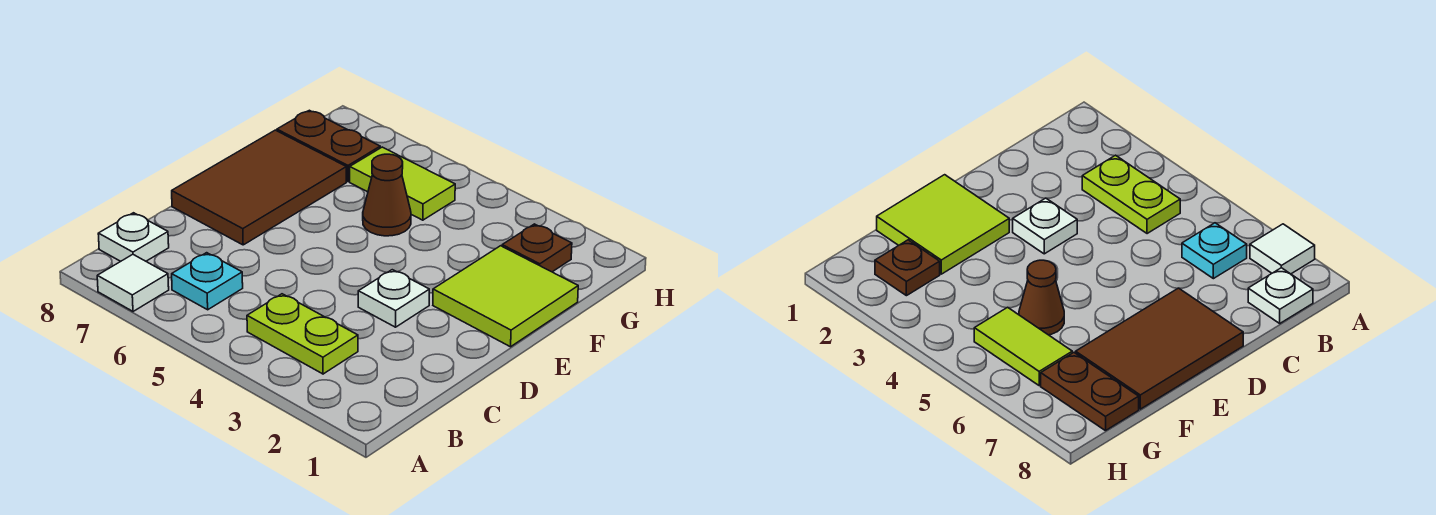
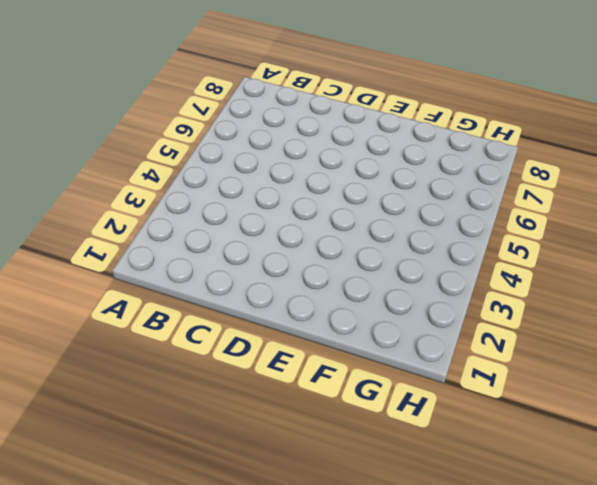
none -> white 1x1 tile [97,255,169,311]
none -> lime 1x2 plate [247,294,358,374]

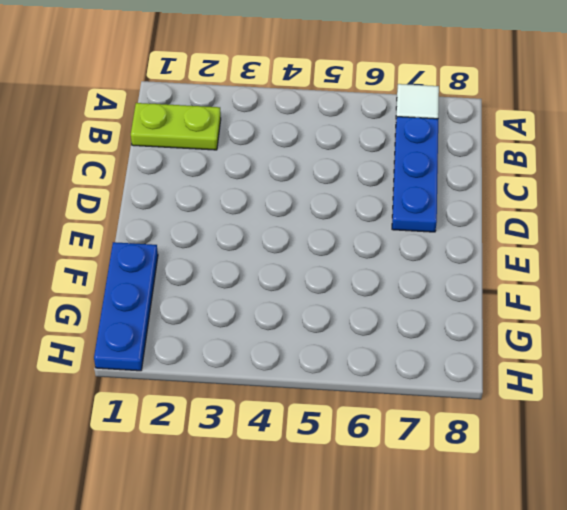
lime 1x2 plate [131,103,221,150] -> lime 1x2 plate moved to [247,294,358,374]
blue 1x3 plate [392,117,438,232] -> brown 2x3 tile [172,130,346,245]
blue 1x3 plate [94,242,158,371] -> lime 2x2 tile [433,246,578,347]
none -> cyan 1x1 plate [172,253,243,310]
none -> white 1x1 plate [98,213,169,261]

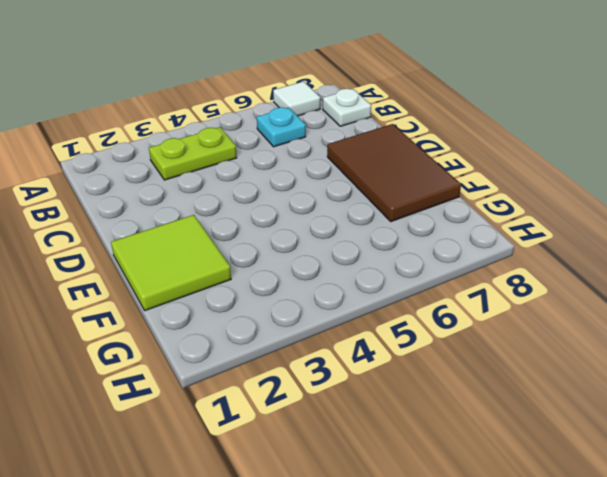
none -> white 1x1 plate [358,270,429,327]
none -> brown 1x1 cone [363,154,411,236]

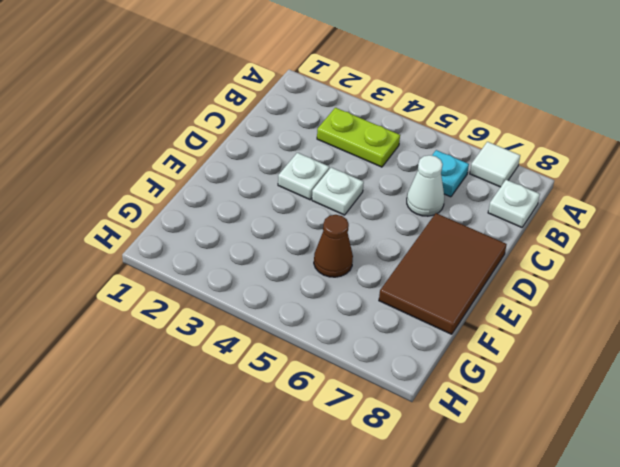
white 1x1 cone [407,155,444,216] -> none
white 1x1 plate [312,167,364,215] -> none
none -> lime 2x2 tile [433,246,578,347]
none -> brown 1x1 plate [502,224,572,272]

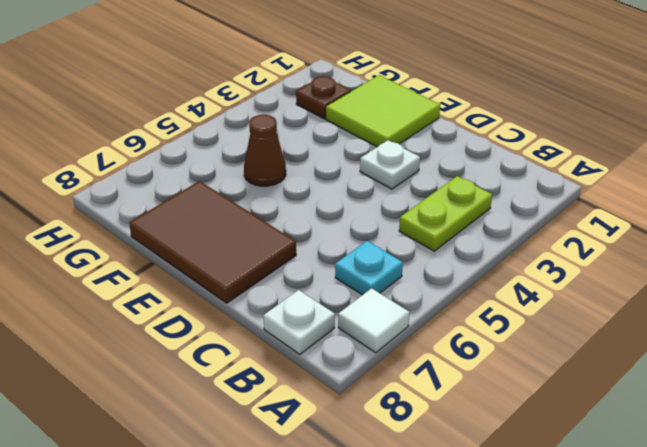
none -> lime 1x2 tile [350,147,455,220]
none -> brown 1x2 plate [277,110,380,182]

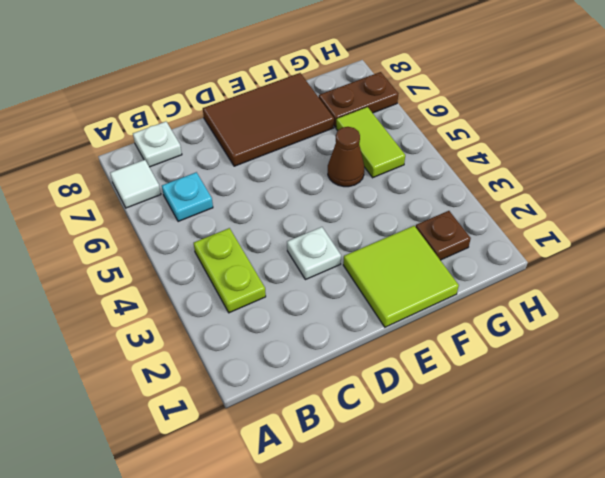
brown 1x2 plate [319,72,398,127] -> brown 1x2 plate turned to [277,110,380,182]

